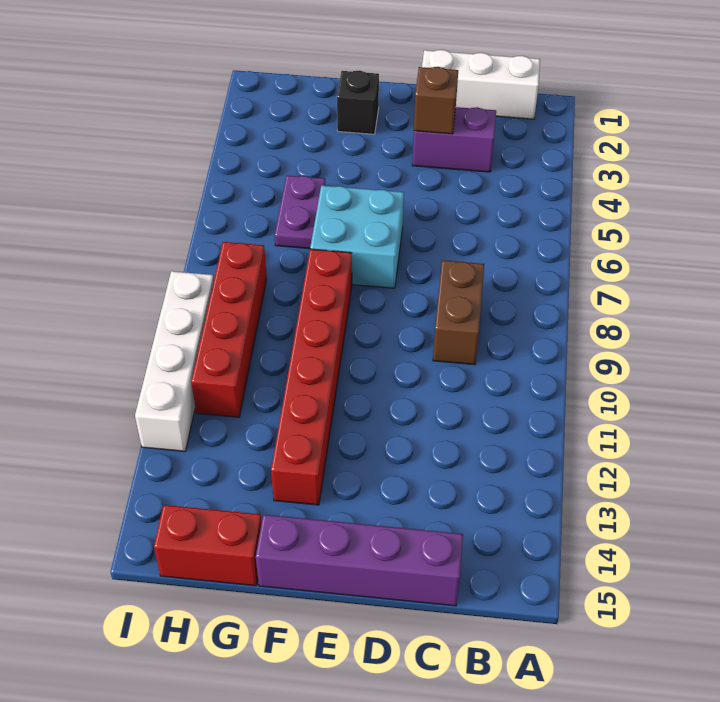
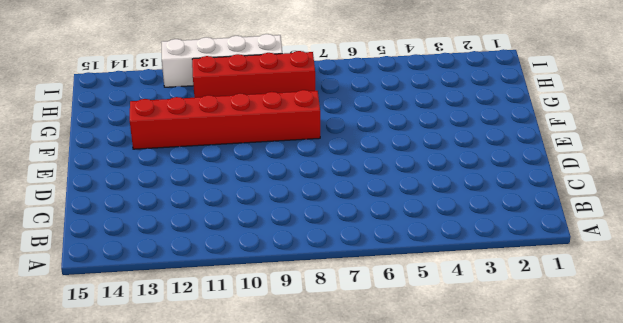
none -> white 1x3 brick [422,50,540,119]
none -> purple 1x2 brick [412,107,496,172]
none -> brown 1x2 brick [433,260,484,365]

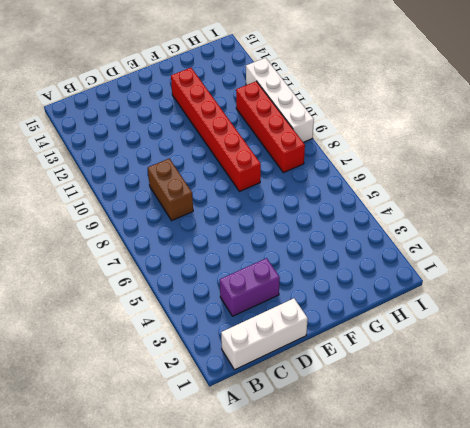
none -> purple 1x4 brick [256,515,463,606]
none -> cyan 2x2 brick [310,185,404,288]
none -> black 1x1 brick [337,70,379,134]

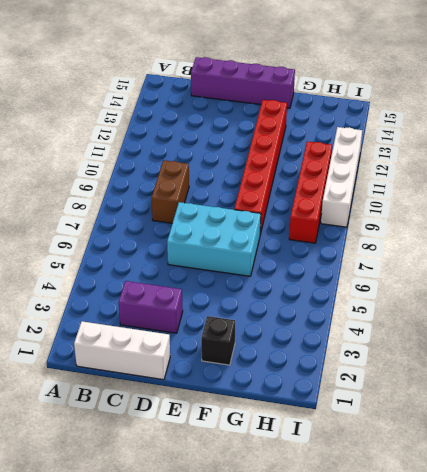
cyan 2x3 brick [167,202,261,276] -> cyan 2x2 brick [310,185,404,288]
none -> purple 1x2 plate [275,175,325,249]
none -> red 1x2 brick [154,505,262,586]
none -> brown 1x1 brick [414,67,458,134]

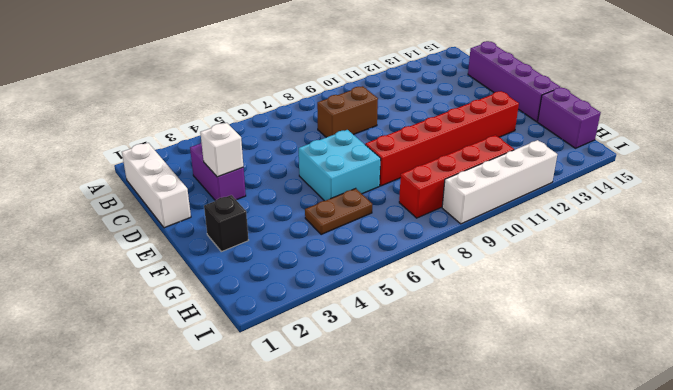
white 1x1 brick [200,123,243,177] -> brown 1x1 brick [414,67,458,134]
brown 1x2 plate [305,188,372,235] -> purple 1x2 plate [275,175,325,249]
purple 1x2 brick [538,88,601,148] -> red 1x2 brick [154,505,262,586]

